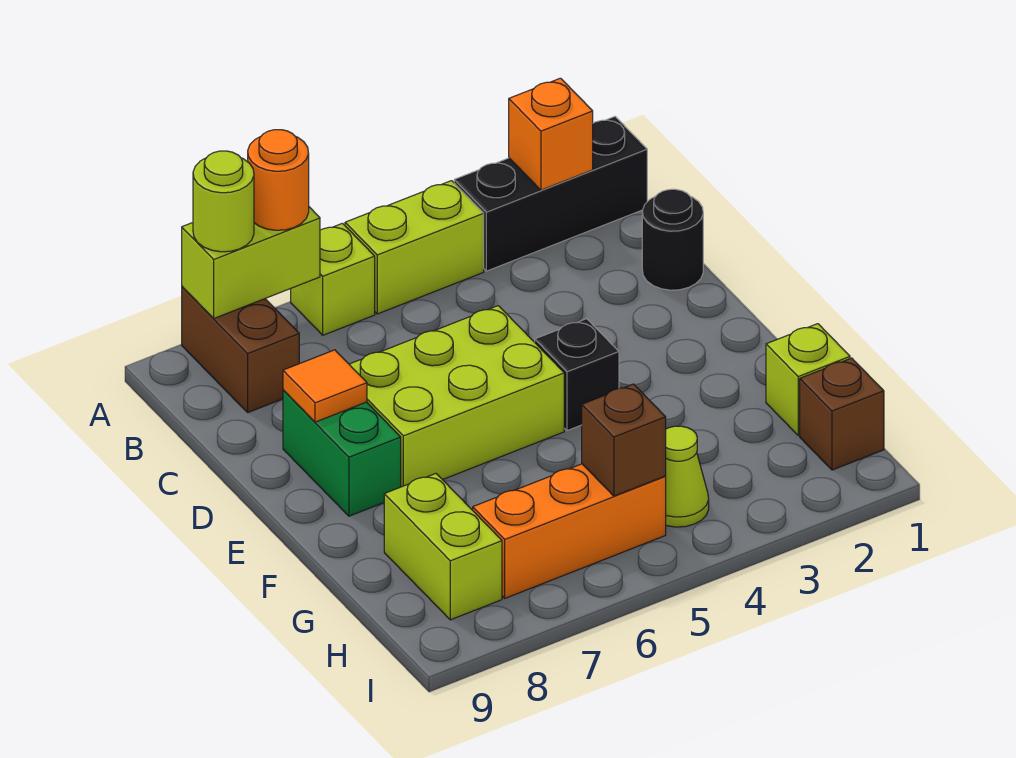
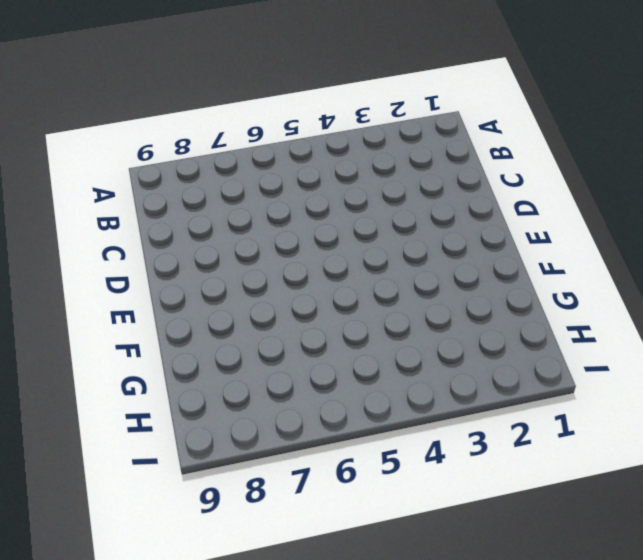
none -> black 1x3 brick [454,117,647,271]
none -> lime 1x2 brick [345,181,484,314]
none -> lime 1x1 brick [291,223,375,335]

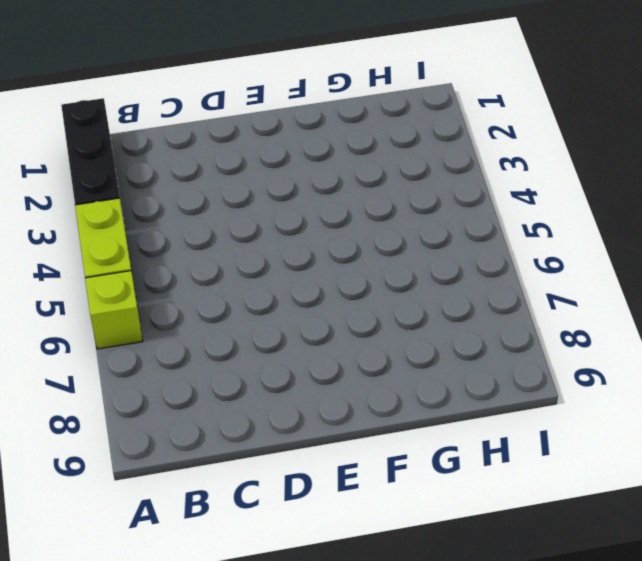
none -> brown 1x2 brick [182,287,299,412]
none -> black 1x1 round brick [642,189,703,290]
none -> lime 2x3 brick [349,306,564,487]

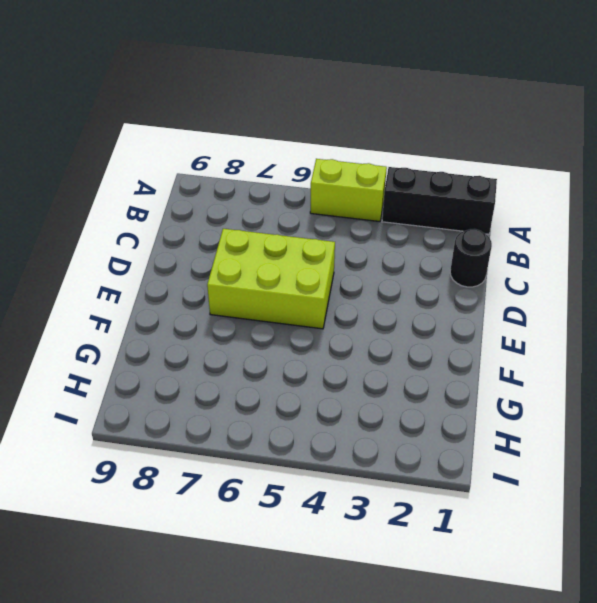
none -> lime 1x1 brick [291,223,375,335]
none -> brown 1x2 brick [182,287,299,412]
none -> green 1x2 brick [283,390,401,516]

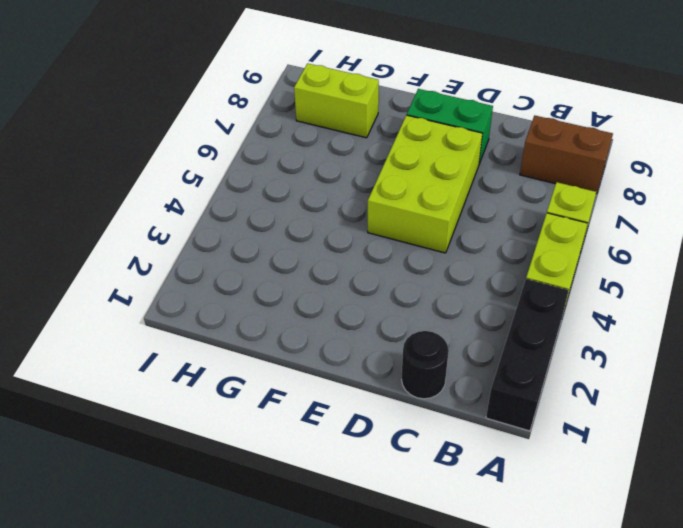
none -> black 1x1 brick [535,319,619,431]
none -> lime 1x1 brick [766,324,850,435]
none -> brown 1x1 brick [800,358,884,470]

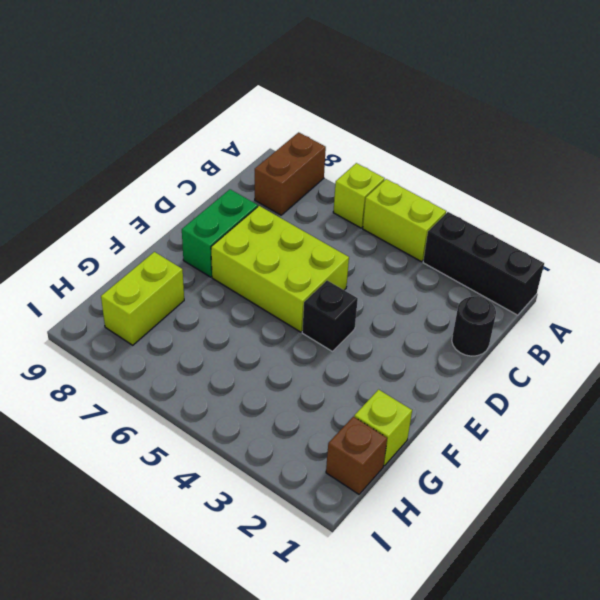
none -> lime 1x1 cone [665,426,709,527]
none -> orange 1x3 brick [473,464,666,598]
none -> orange 1x1 brick [509,78,593,190]

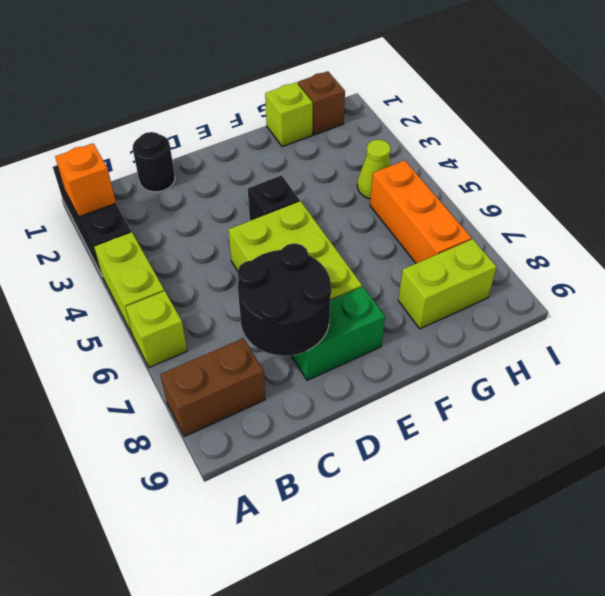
black 2x2 round brick [238,243,331,356] -> orange 1x1 tile [283,350,367,422]
none -> lime 1x2 brick [182,207,320,318]
none -> brown 1x1 brick [582,384,666,496]
none -> orange 1x1 round brick [248,130,309,230]

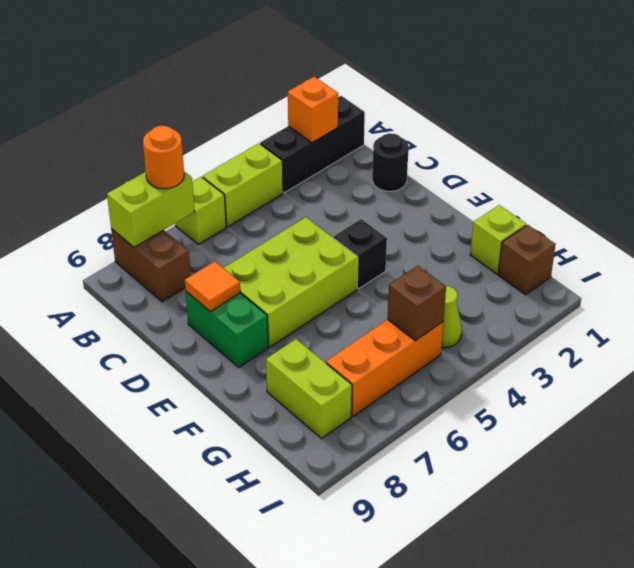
none -> lime 1x1 round brick [193,151,254,252]

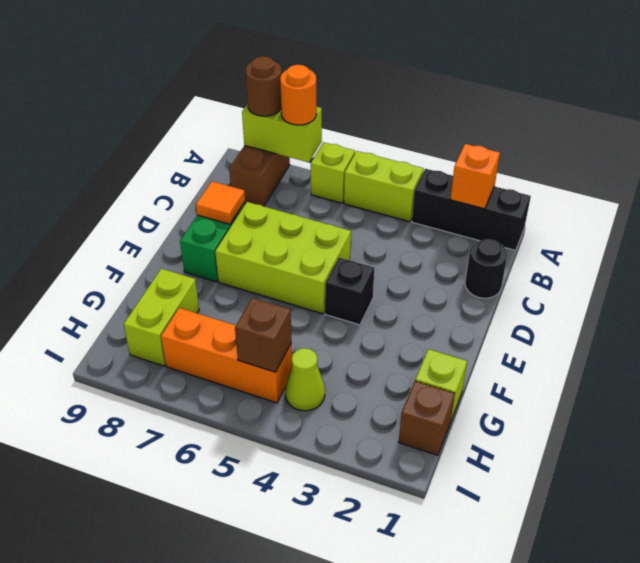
brown 1x1 round brick [246,56,281,116] -> lime 1x1 round brick [193,151,254,252]

